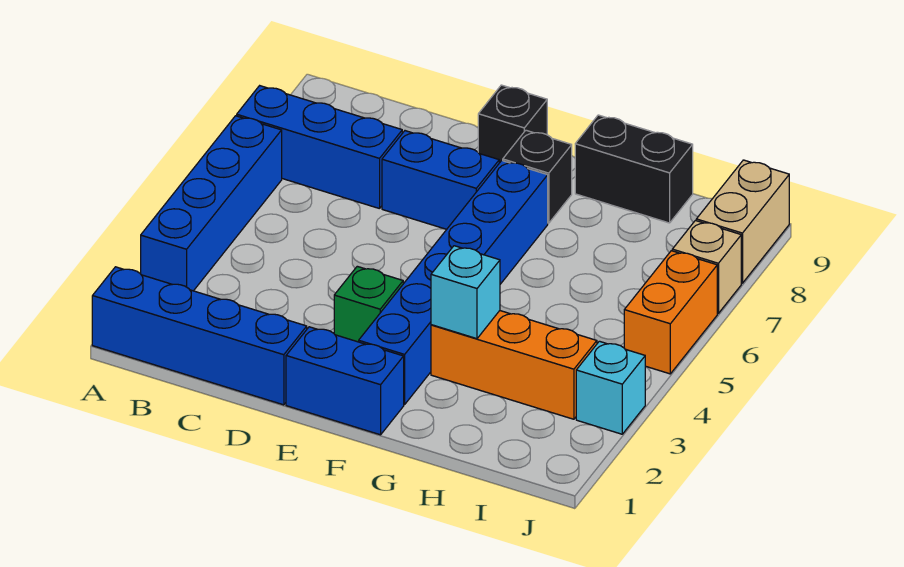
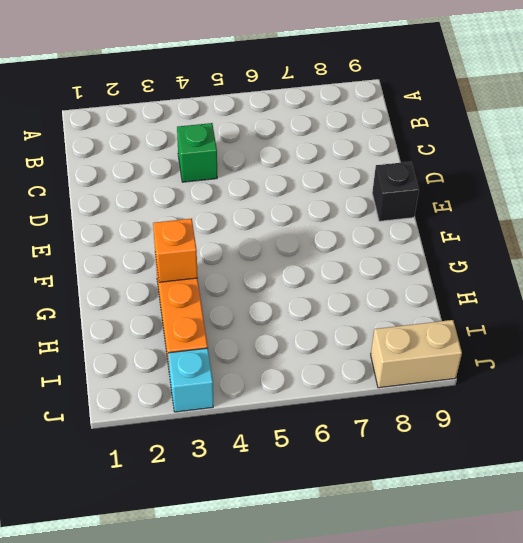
green 1x1 brick [177,123,217,182] -> green 1x1 brick moved to [334,266,403,342]
orange 1x1 brick [153,219,198,282] -> cyan 1x1 brick [431,246,500,339]
none -> blue 1x4 brick [92,267,307,405]
none -> blue 1x4 brick [141,116,282,291]
none -> blue 1x3 brick [237,86,402,209]

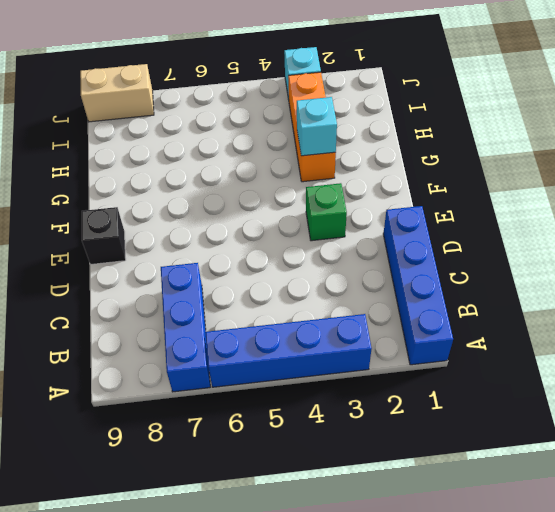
none -> blue 1x2 brick [382,131,499,229]
none -> blue 1x2 brick [286,327,404,435]
none -> blue 1x6 brick [359,161,548,405]

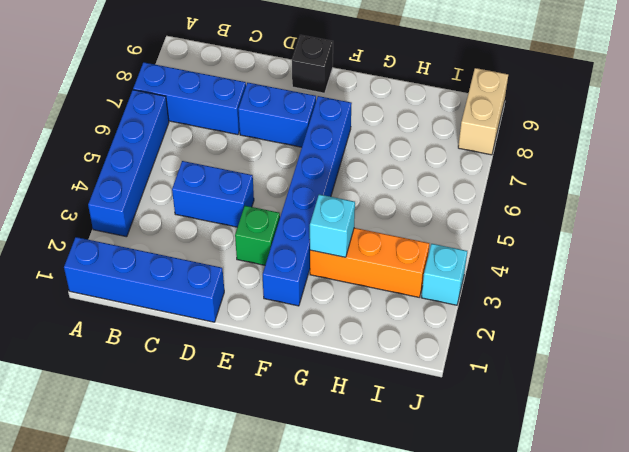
blue 1x2 brick [172,161,254,227] -> blue 1x2 brick moved to [286,327,404,435]
none -> black 1x1 brick [503,130,572,223]
none -> black 1x2 brick [575,115,693,223]
none -> orange 1x2 brick [624,251,717,374]

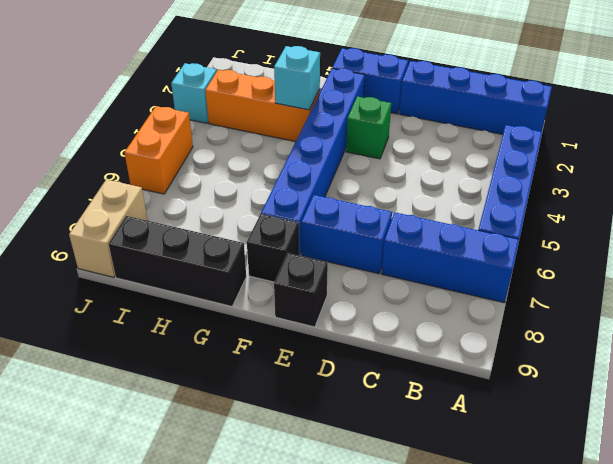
black 1x3 brick [109,216,246,307] -> black 1x2 brick [575,115,693,223]
none -> tan 1x1 brick [672,221,741,313]

